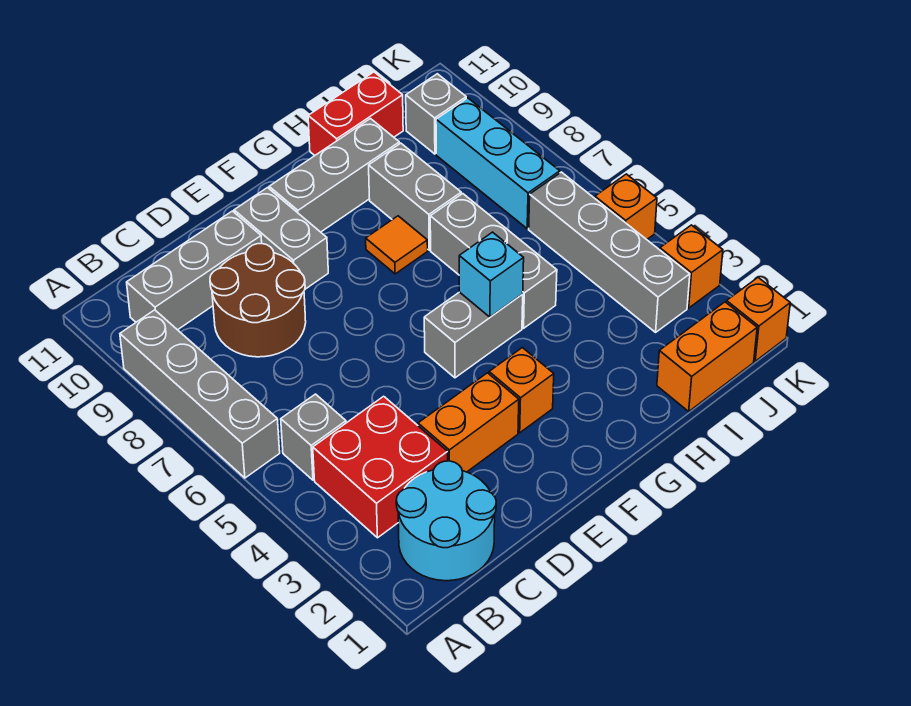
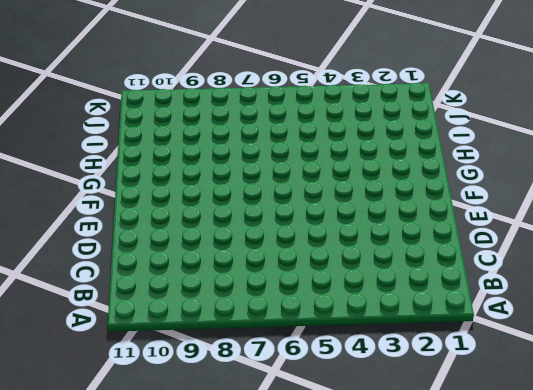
none -> grey 1x4 brick [120,310,280,478]
none -> cyan 2x2 round brick [396,461,496,581]
none -> red 2x2 brick [313,396,448,538]

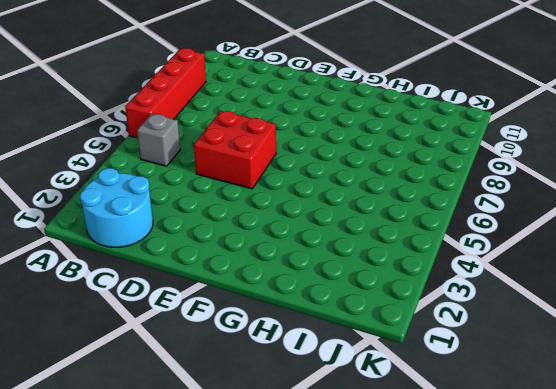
red 1x4 brick [125,48,206,138] -> grey 1x4 brick [120,310,280,478]
red 2x2 brick [194,111,276,189] -> red 2x2 brick moved to [313,396,448,538]
none -> grey 1x3 brick [127,211,262,330]
none -> brown 2x2 round brick [210,244,306,357]
none -> orange 1x2 brick [418,373,519,472]

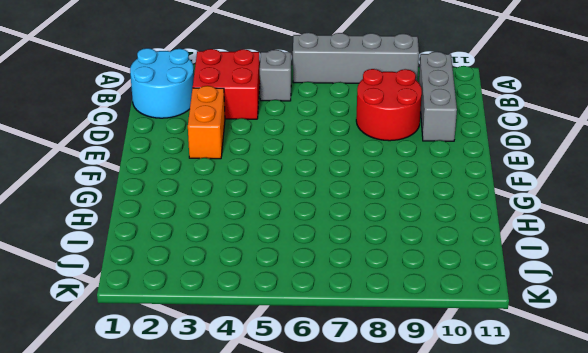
red 2x2 round brick [356,69,422,141] -> brown 2x2 round brick [210,244,306,357]
none -> grey 1x2 brick [234,188,328,289]
none -> orange 1x1 brick [489,348,554,433]
none -> grey 1x2 brick [424,292,523,378]

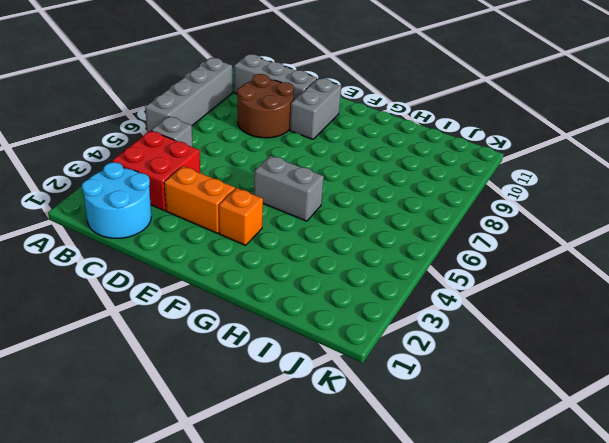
none -> grey 1x3 brick [269,119,399,232]
none -> orange 1x1 tile [366,216,428,274]
none -> grey 1x3 brick [430,194,557,328]

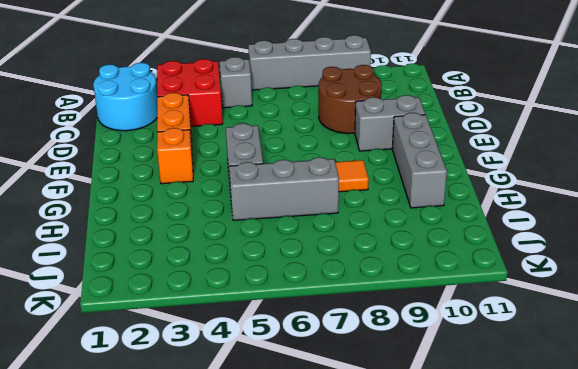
none -> grey 1x3 brick [127,211,262,330]
none -> grey 1x2 brick [369,143,461,250]
none -> red 1x2 brick [308,72,403,155]

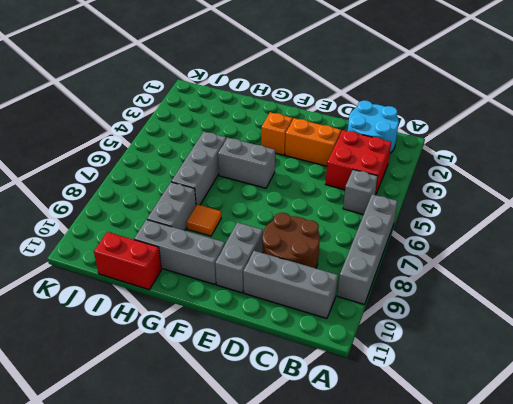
none -> orange 1x2 brick [657,302,757,411]
none -> grey 1x4 brick [529,172,690,332]
none -> cyan 1x3 brick [436,98,560,229]

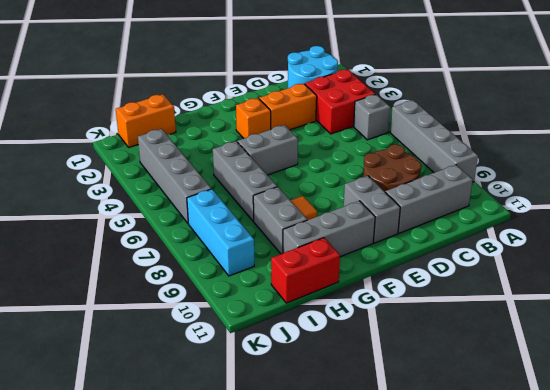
none -> grey 1x1 brick [406,74,466,154]
none -> orange 1x1 brick [726,278,790,361]
none -> orange 1x1 brick [660,225,723,308]

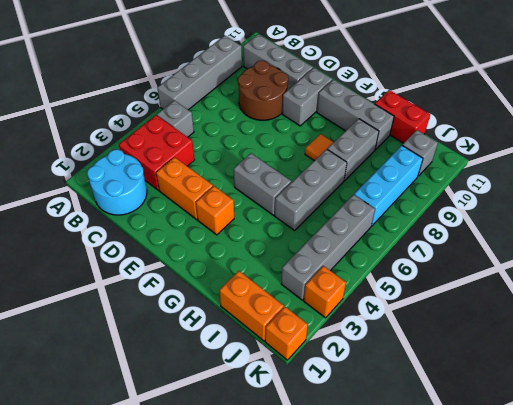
none -> orange 1x1 brick [595,174,657,240]
none -> cyan 1x1 brick [459,232,524,317]

